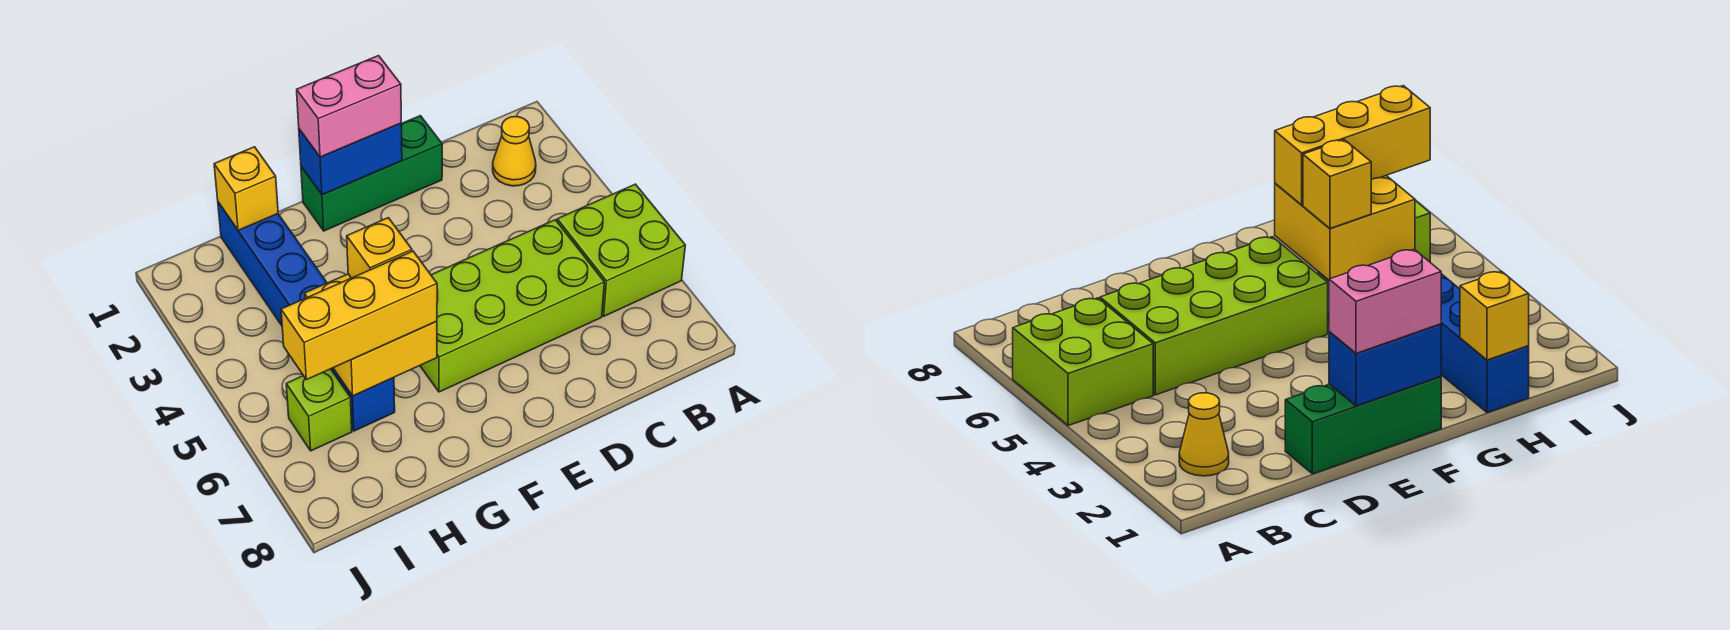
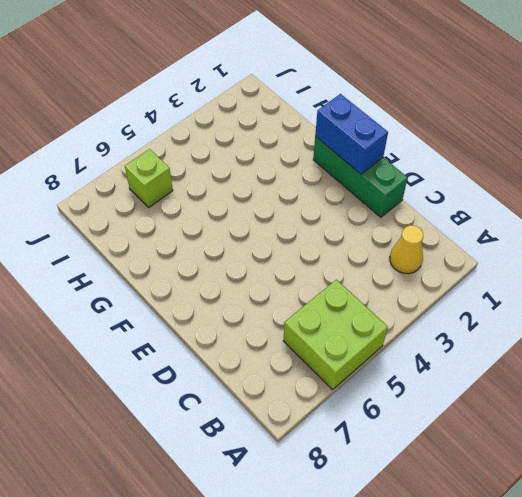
none -> lime 2x4 brick [420,220,604,392]
none -> blue 1x6 brick [218,202,395,431]
none -> yellow 2x2 brick [305,274,437,396]

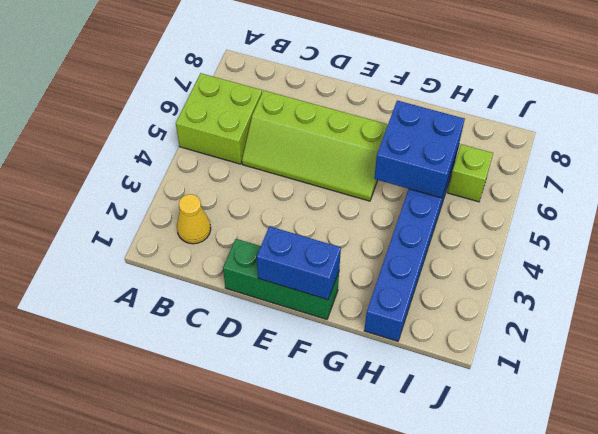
lime 2x4 slope [242,90,388,201] -> lime 2x4 brick [420,220,604,392]
blue 2x2 brick [374,101,465,198] -> yellow 2x2 brick [305,274,437,396]
none -> yellow 1x1 brick [214,147,278,230]
none -> pink 1x2 brick [297,56,401,157]
none -> yellow 1x1 brick [347,218,412,278]

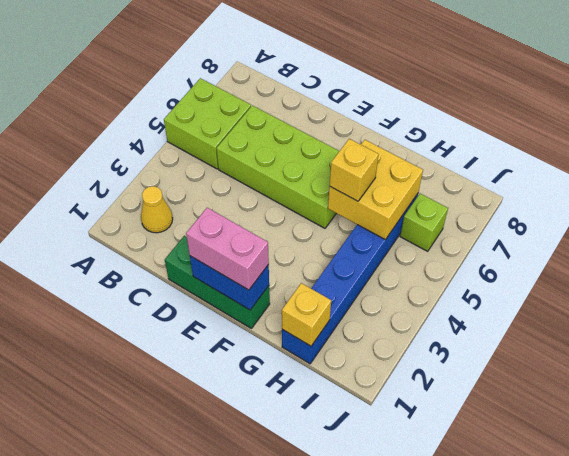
none -> yellow 1x3 brick [281,251,437,380]

